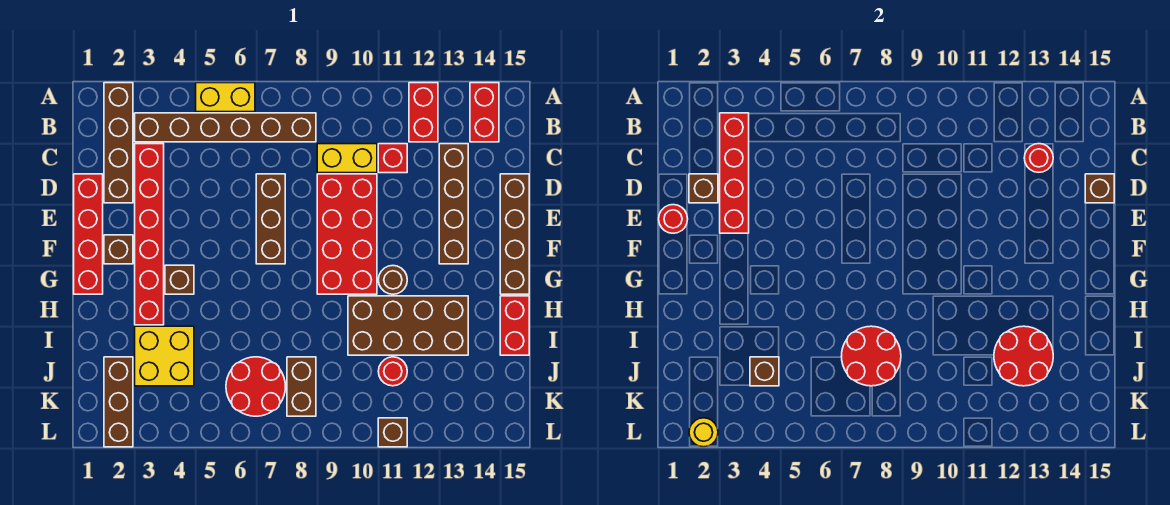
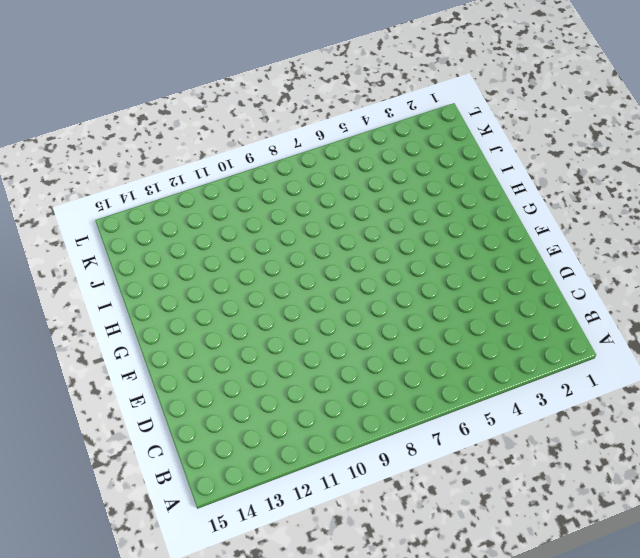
none -> brown 1x4 brick [104,83,133,203]
none -> yellow 1x2 brick [196,83,255,112]
none -> red 1x2 brick [409,83,438,142]
none -> red 1x2 brick [470,83,499,142]

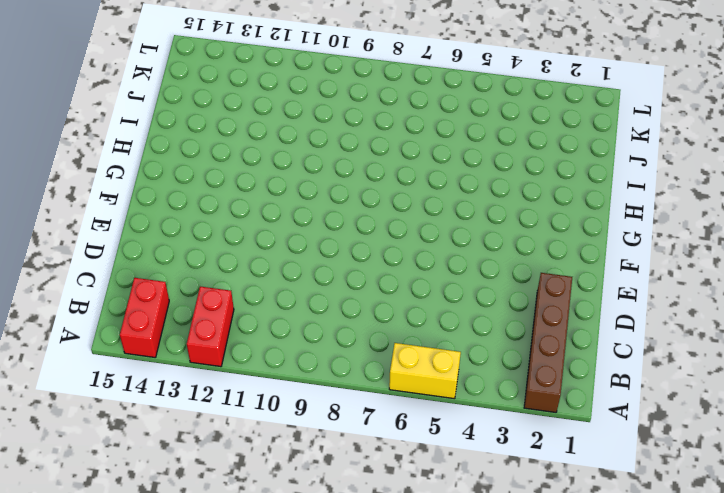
none -> brown 1x6 brick [135,113,316,142]
none -> red 1x6 brick [135,144,164,325]
none -> yellow 1x2 brick [317,144,377,173]
none -> red 1x1 brick [378,144,407,173]

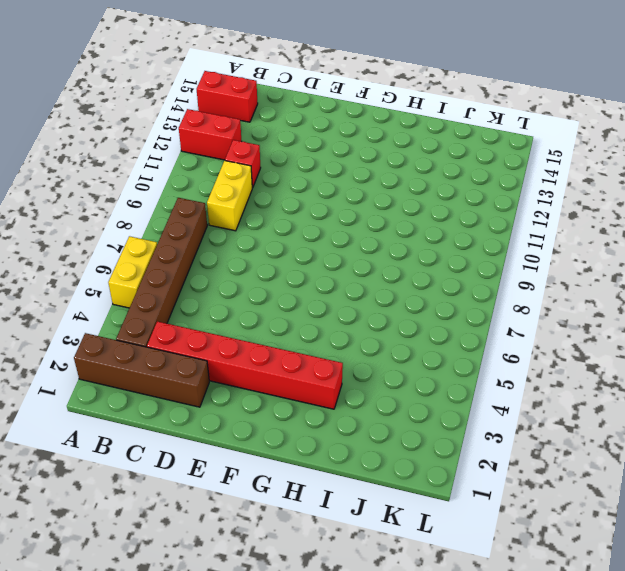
none -> brown 1x4 brick [439,144,468,264]
none -> red 1x4 brick [74,174,103,294]
none -> brown 1x3 brick [256,174,285,264]
none -> red 2x4 brick [317,174,377,294]

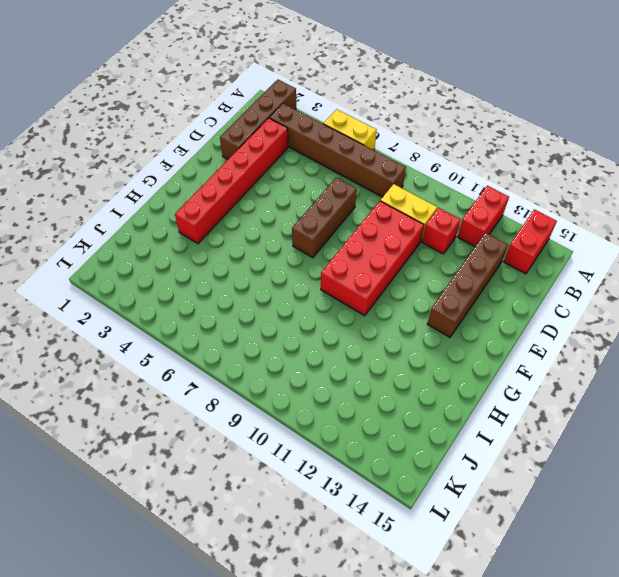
none -> red 1x4 brick [74,174,103,294]
none -> brown 1x4 brick [500,174,529,294]
none -> brown 1x1 brick [104,235,133,264]
none -> brown 1x1 brick [165,265,194,294]

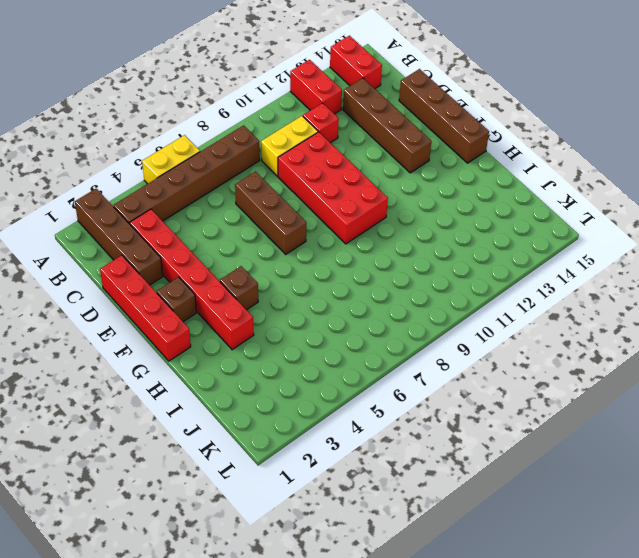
none -> brown 1x1 round brick [378,266,407,294]
none -> brown 2x4 brick [348,296,468,355]
none -> red 1x2 brick [500,296,529,355]
none -> yellow 2x2 brick [135,326,194,386]

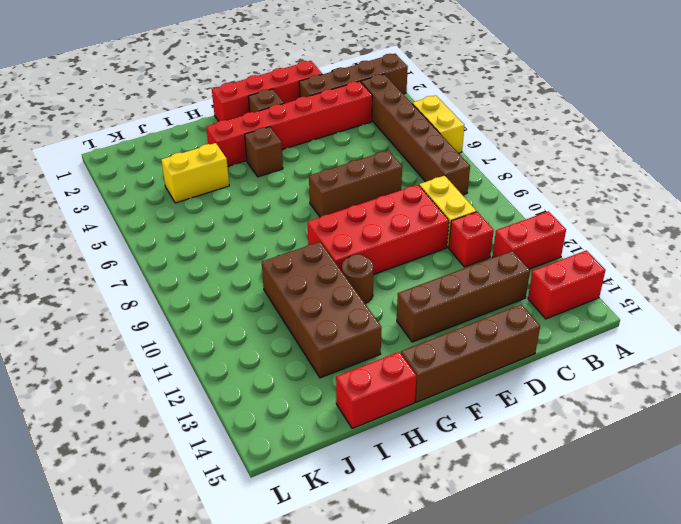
yellow 1x2 brick [161,143,229,203] -> yellow 2x2 brick [135,326,194,386]
none -> brown 1x3 brick [104,357,133,447]
none -> red 2x2 round brick [226,357,285,416]
none -> brown 1x2 brick [287,357,316,416]
none -> red 1x1 round brick [378,357,407,386]

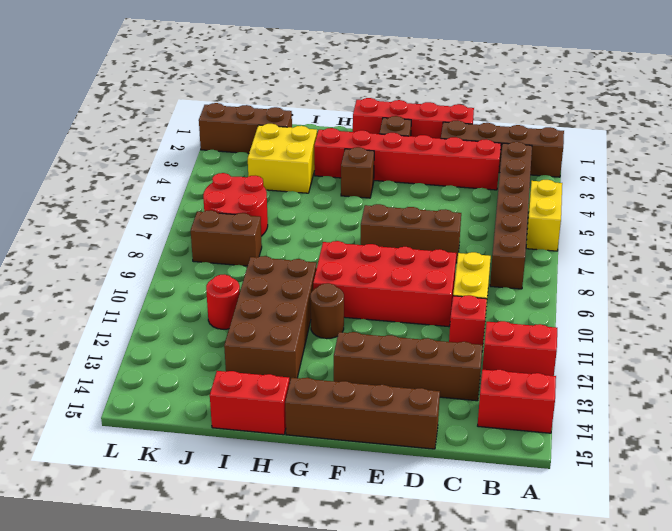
none -> brown 1x1 brick [378,418,407,447]
none -> red 1x4 brick [720,113,749,233]
none -> red 1x1 round brick [1024,144,1053,172]
none -> brown 1x1 brick [689,174,718,203]

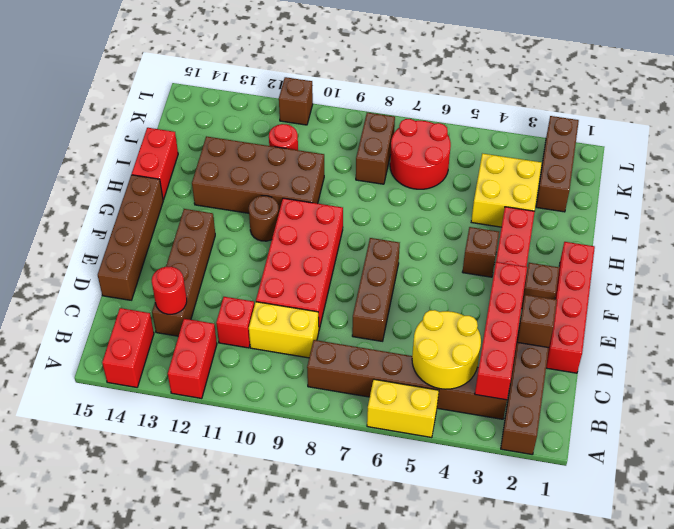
yellow 2x2 round brick [412,310,481,389] -> none
none -> brown 1x1 brick [1085,174,1114,203]
none -> red 1x1 round brick [659,205,688,233]
none -> red 2x2 round brick [842,326,901,386]
none -> red 2x2 round brick [994,326,1053,386]

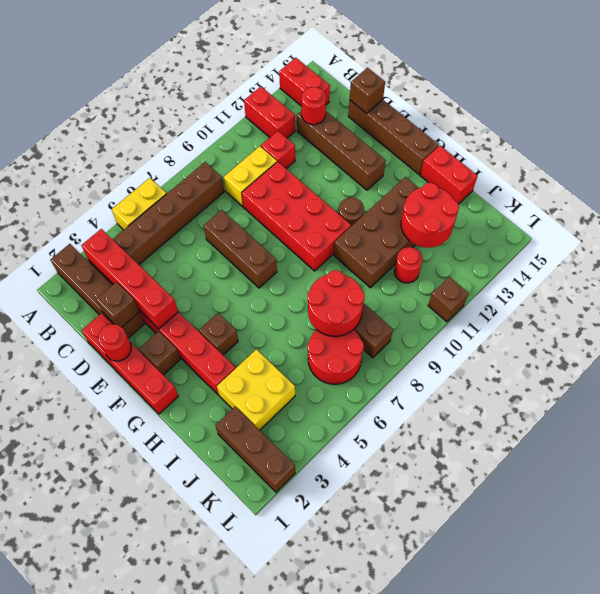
none -> brown 1x1 brick [750,357,779,386]
none -> yellow 1x1 round brick [689,418,718,447]

